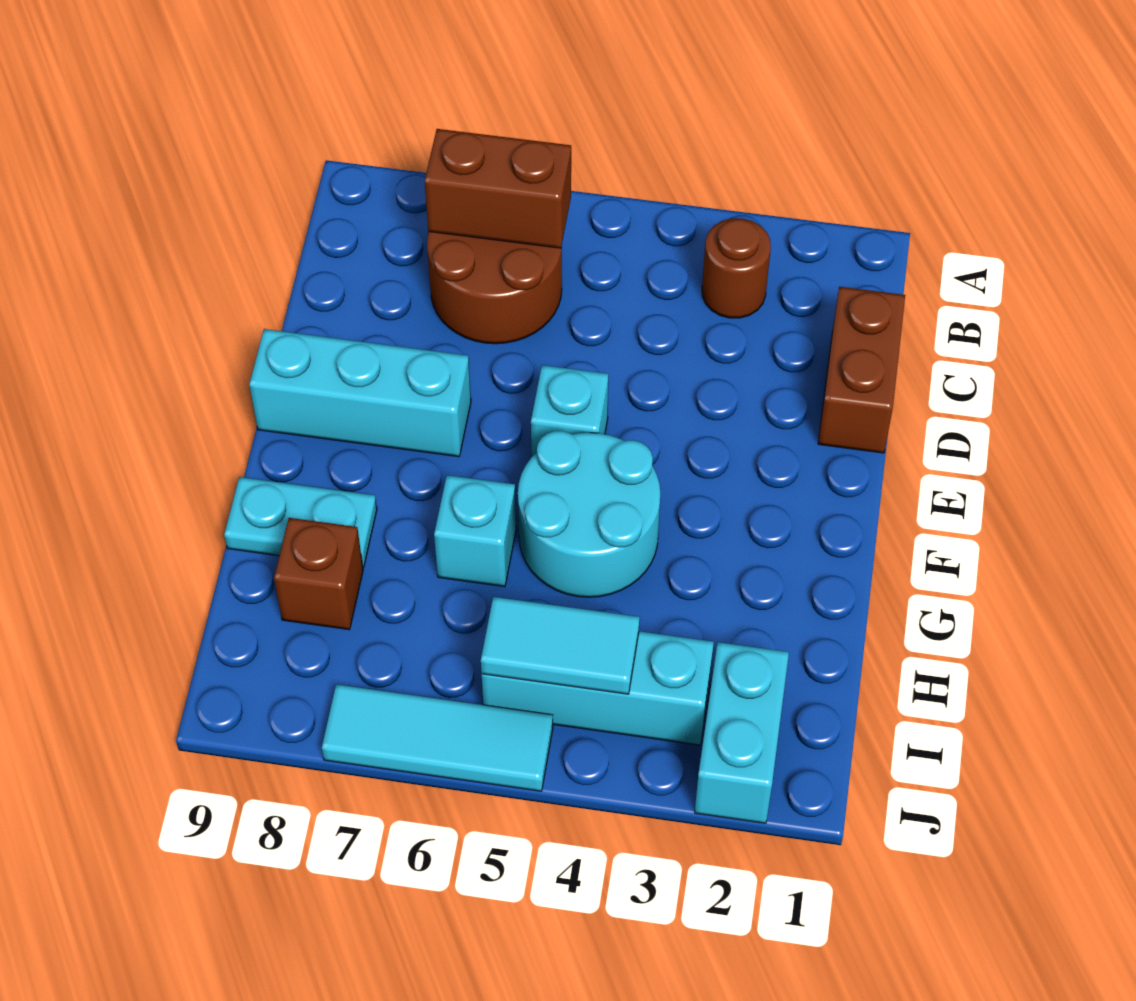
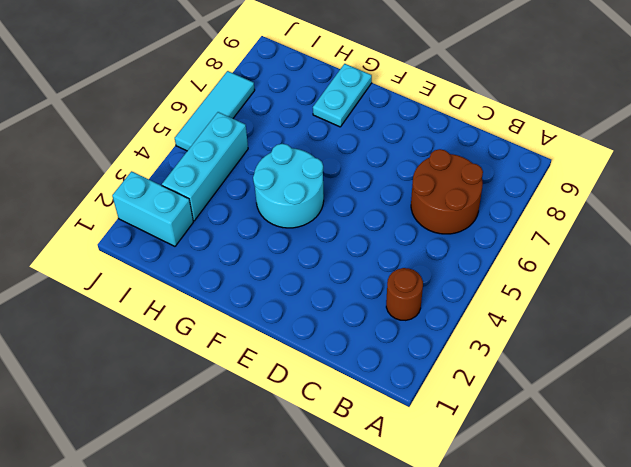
none -> brown 1x2 brick [818,287,905,453]
none -> cyan 1x1 brick [531,365,609,456]
none -> cyan 1x3 brick [249,329,471,457]

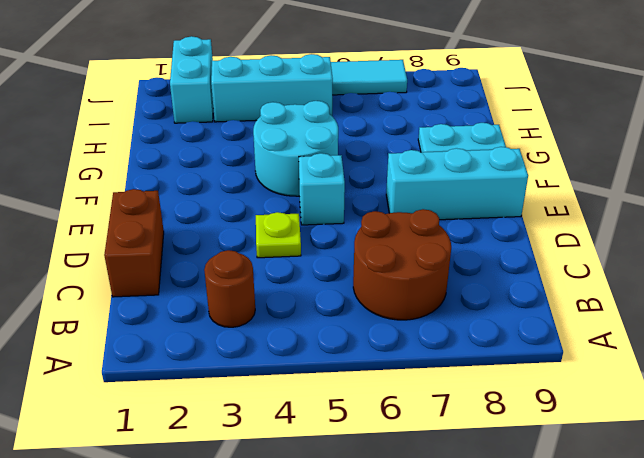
lime 1x1 plate [256,212,301,258] -> none
none -> cyan 1x1 brick [434,475,516,587]
none -> brown 1x1 brick [274,518,363,630]
none -> brown 1x2 brick [425,129,571,248]

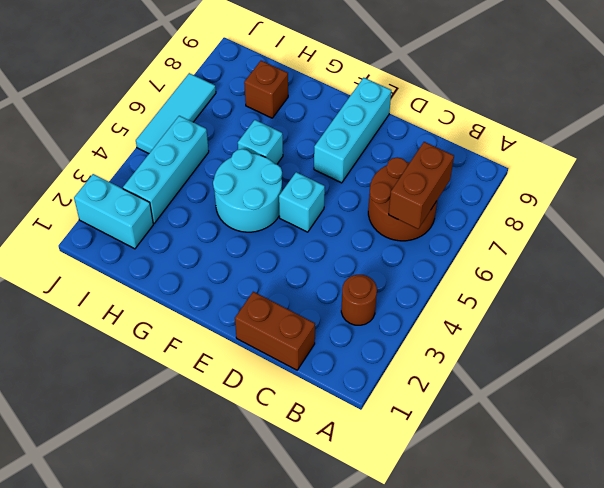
none -> cyan 1x2 plate [224,477,377,567]
none -> cyan 1x2 tile [481,597,640,694]

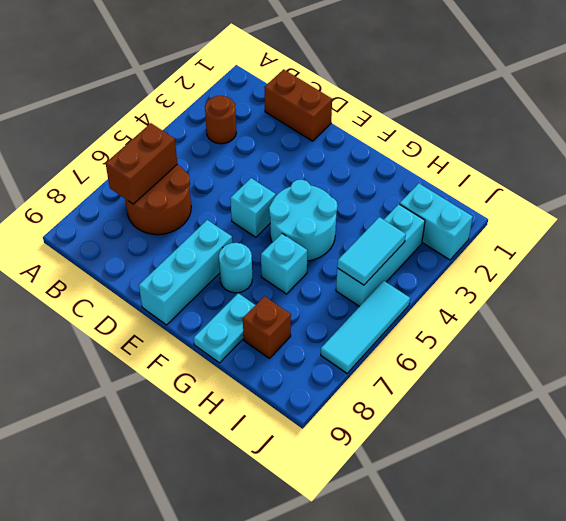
cyan 1x1 round brick [219,243,252,293] -> none

